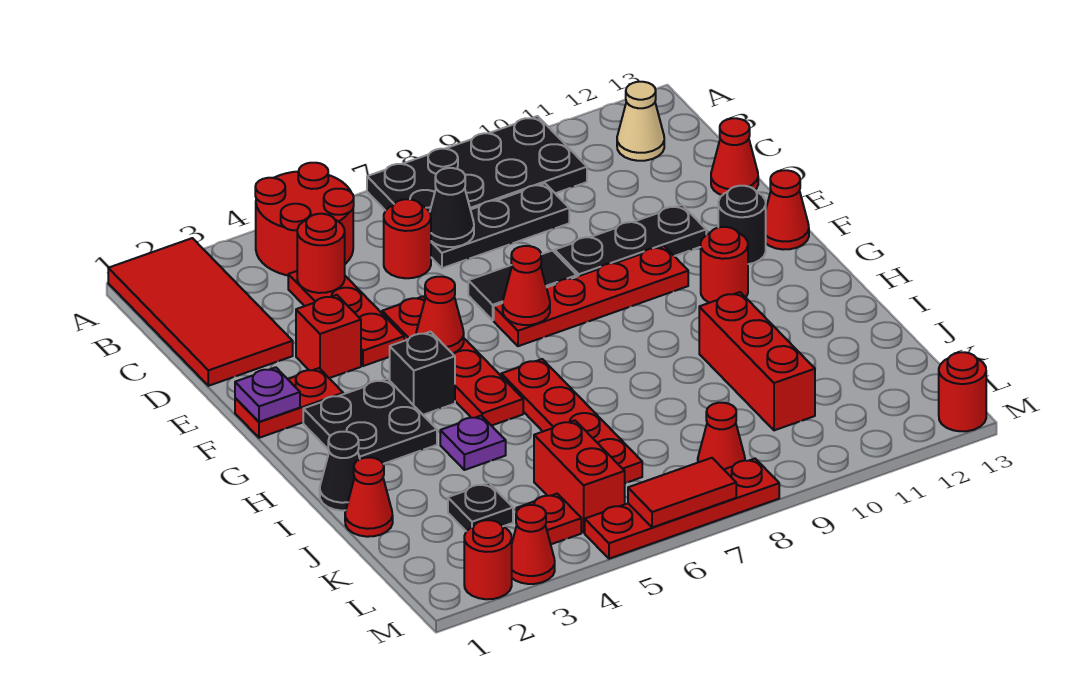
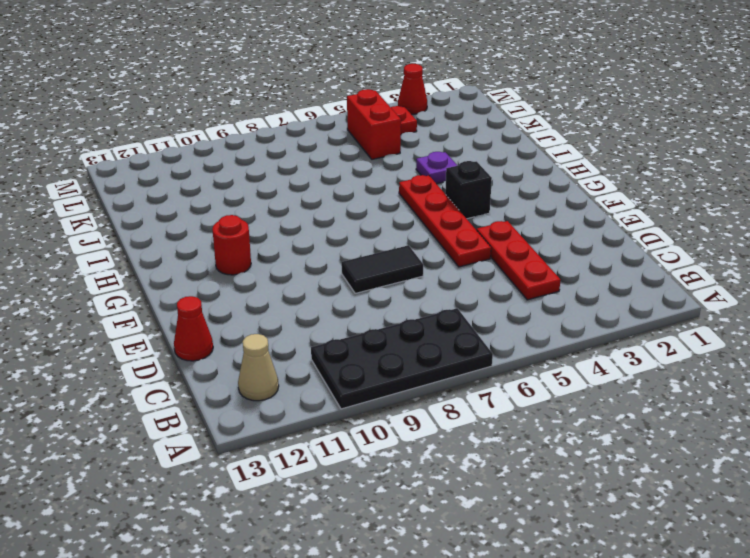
none -> red 2x4 tile [108,238,293,386]
none -> red 2x2 round brick [255,163,354,275]
none -> red 1x1 round brick [384,199,431,278]
none -> black 1x3 plate [431,183,569,268]

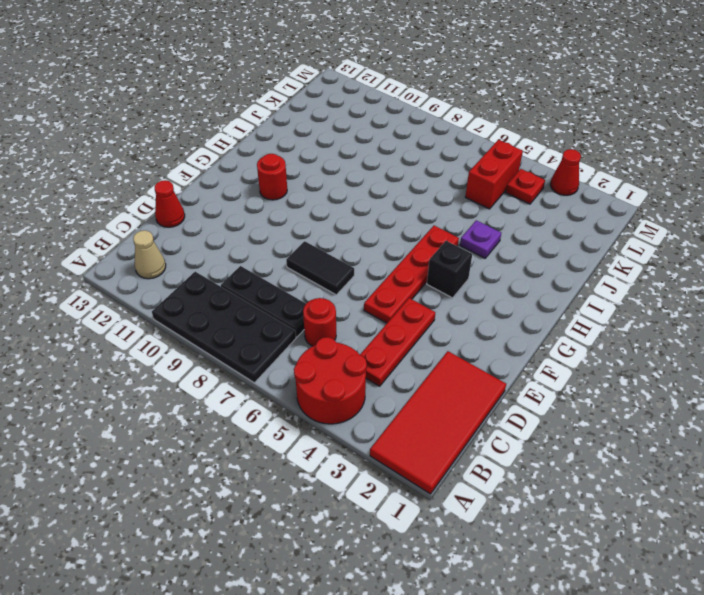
none -> red 1x1 brick [296,295,361,378]
none -> black 1x3 plate [555,205,706,277]
none -> red 1x2 plate [235,368,343,438]
none -> red 1x4 plate [494,246,688,346]

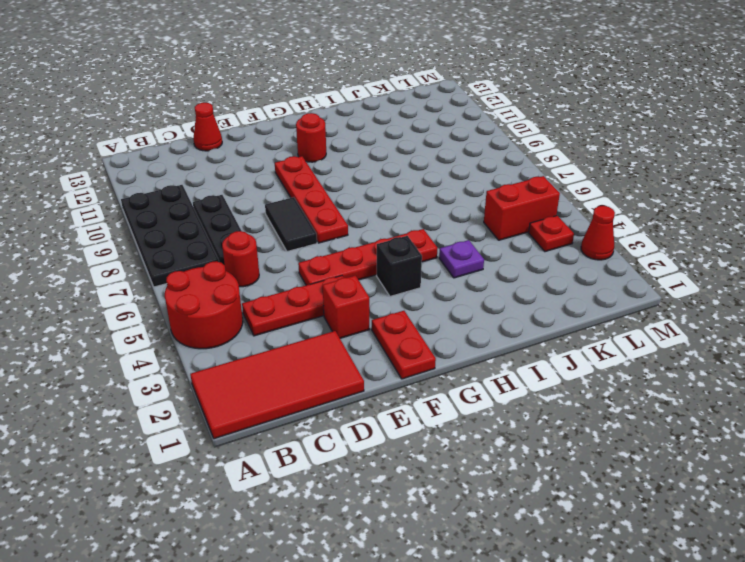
none -> tan 1x1 cone [617,82,664,161]
none -> black 1x3 plate [555,205,706,277]
none -> black 1x1 round brick [718,186,766,264]
none -> red 1x1 cone [766,170,809,249]

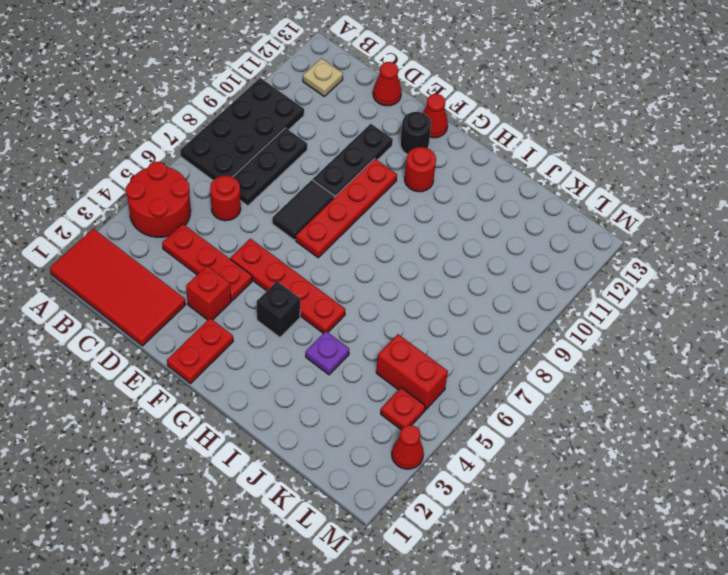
tan 1x1 plate [303,58,343,96] -> tan 1x1 cone [617,82,664,161]
none -> black 2x2 plate [303,379,437,464]
none -> red 1x4 plate [501,359,642,483]
none -> black 1x1 cone [320,432,360,511]
none -> red 1x3 brick [699,292,815,430]

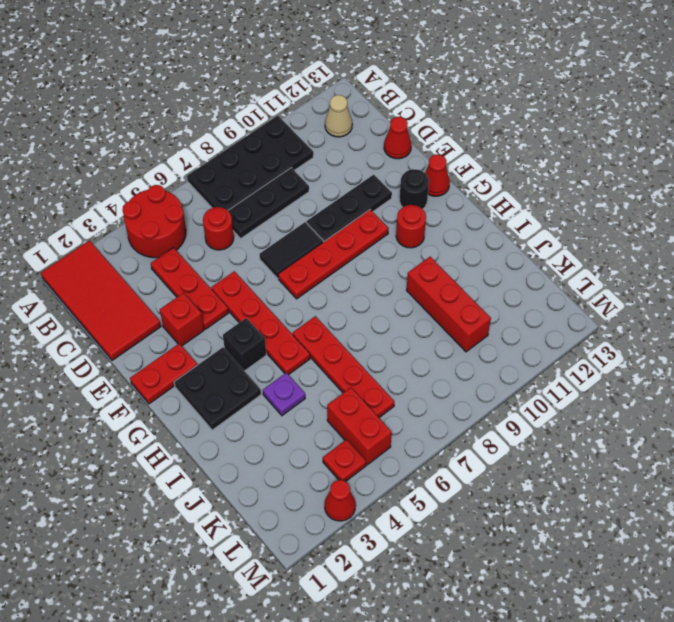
none -> black 1x1 cone [320,432,360,511]
none -> red 1x1 cone [345,458,393,537]
none -> black 1x1 plate [448,483,513,531]
none -> red 1x1 cone [698,403,745,469]

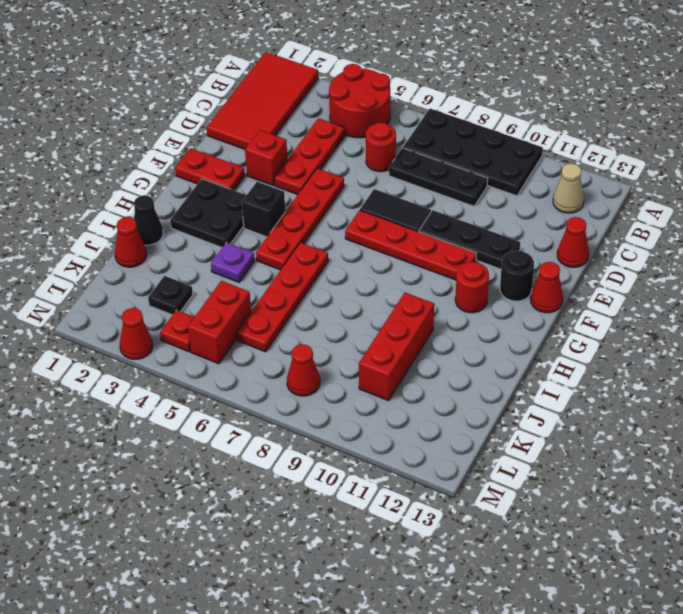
none -> red 1x1 round brick [464,520,512,599]
none -> red 1x4 plate [585,459,779,559]
none -> red 1x1 round brick [939,352,986,431]
none -> red 1x1 round brick [297,214,345,293]

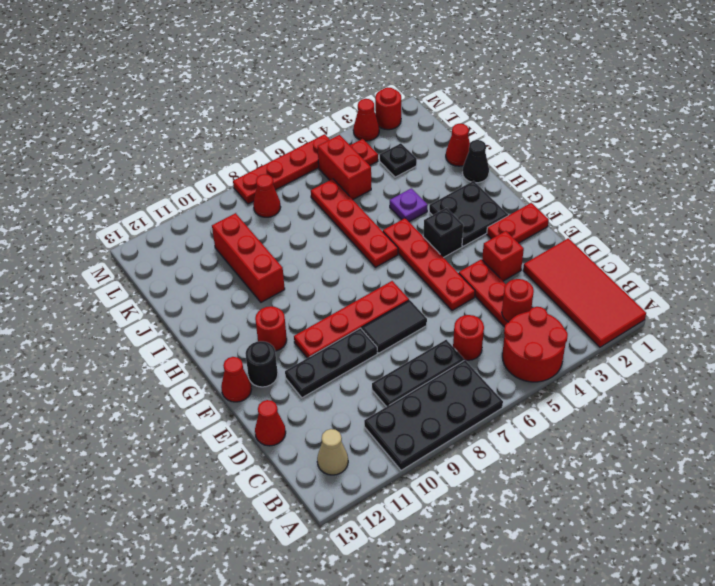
none -> red 1x1 round brick [939,352,986,431]
none -> black 1x1 cone [430,168,474,247]
none -> purple 1x1 plate [235,367,300,422]
none -> red 1x1 cone [416,277,464,354]

